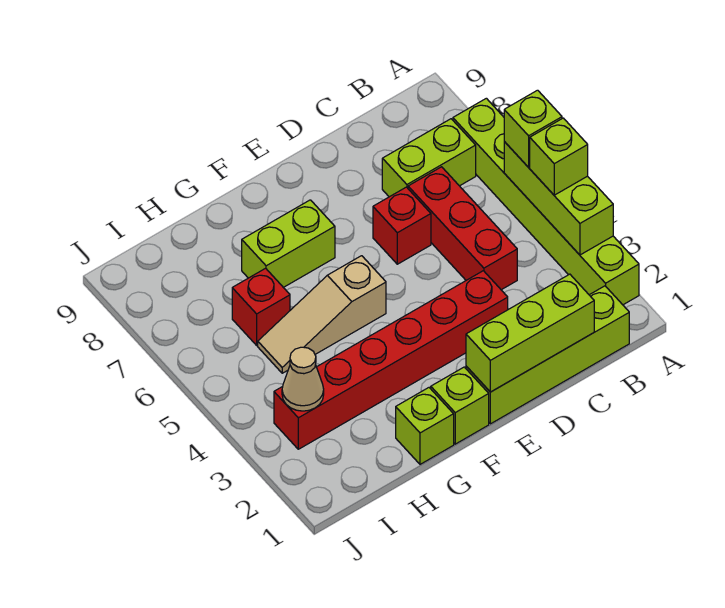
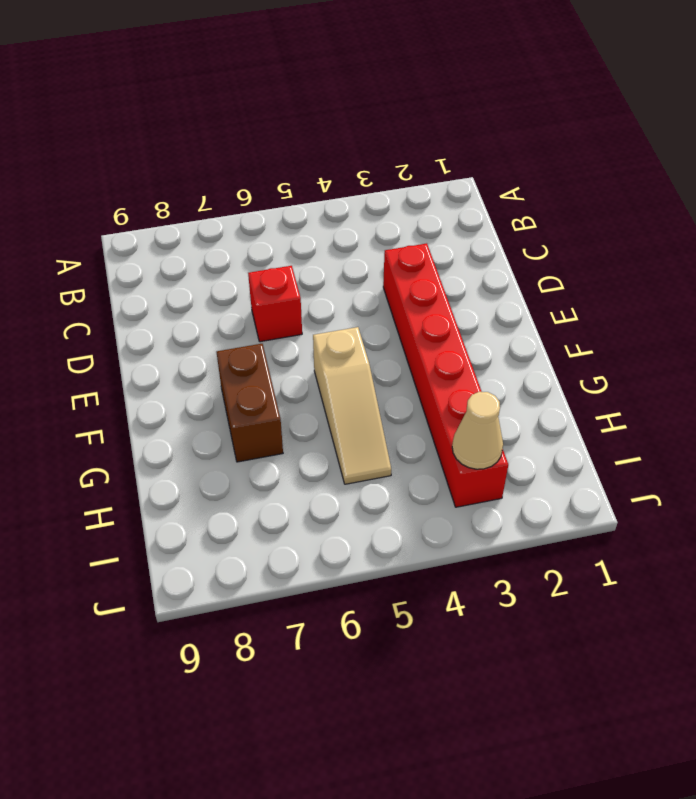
brown 1x2 brick [217,344,283,462] -> lime 1x2 brick [242,200,335,288]
none -> lime 1x6 brick [453,98,639,305]
none -> lime 1x4 brick [466,286,629,424]
none -> lime 1x2 brick [382,119,476,197]

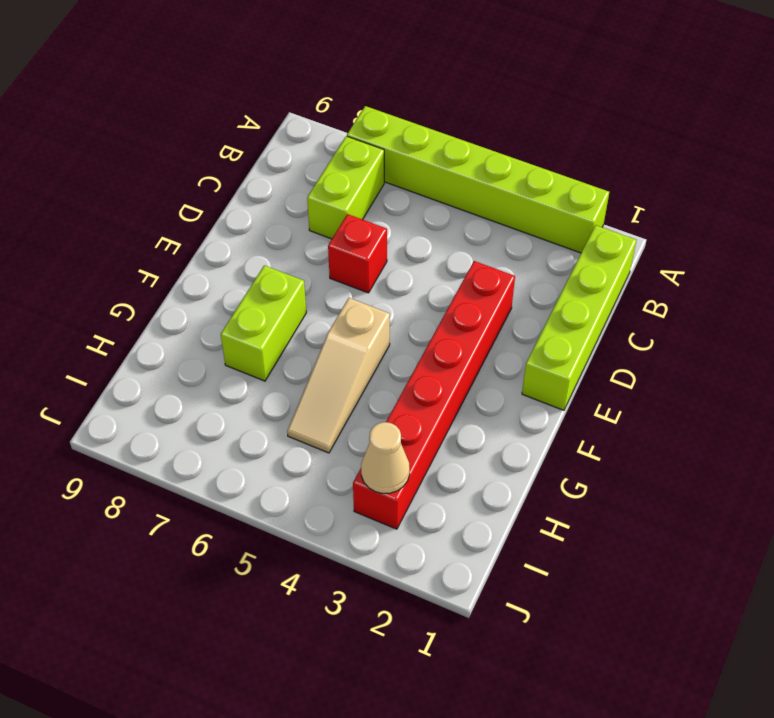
none -> red 1x3 brick [408,167,517,290]
none -> lime 1x1 brick [431,367,489,444]
none -> lime 1x1 brick [396,388,454,464]

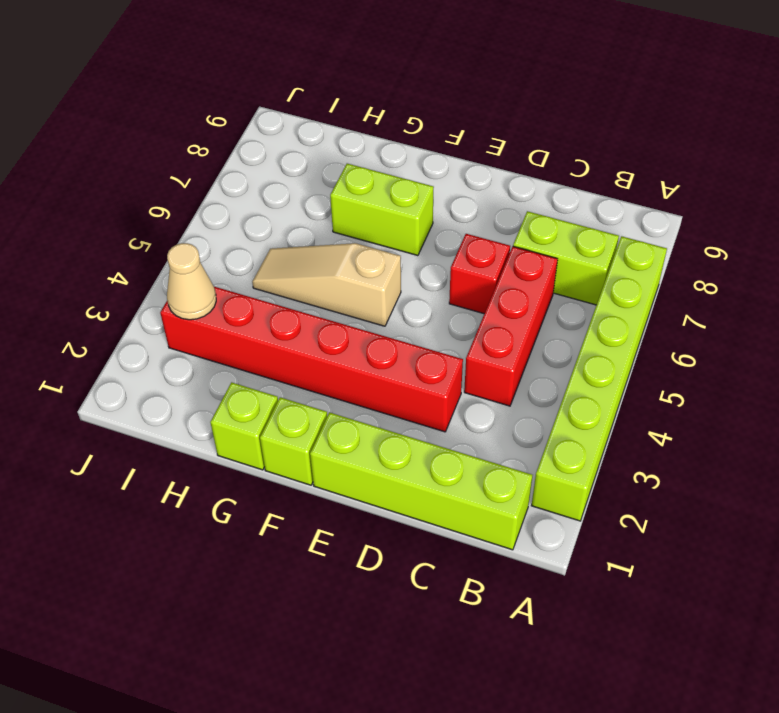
none -> red 1x1 brick [232,268,290,345]
none -> lime 1x3 brick [504,142,613,255]
none -> lime 1x3 brick [466,274,594,392]

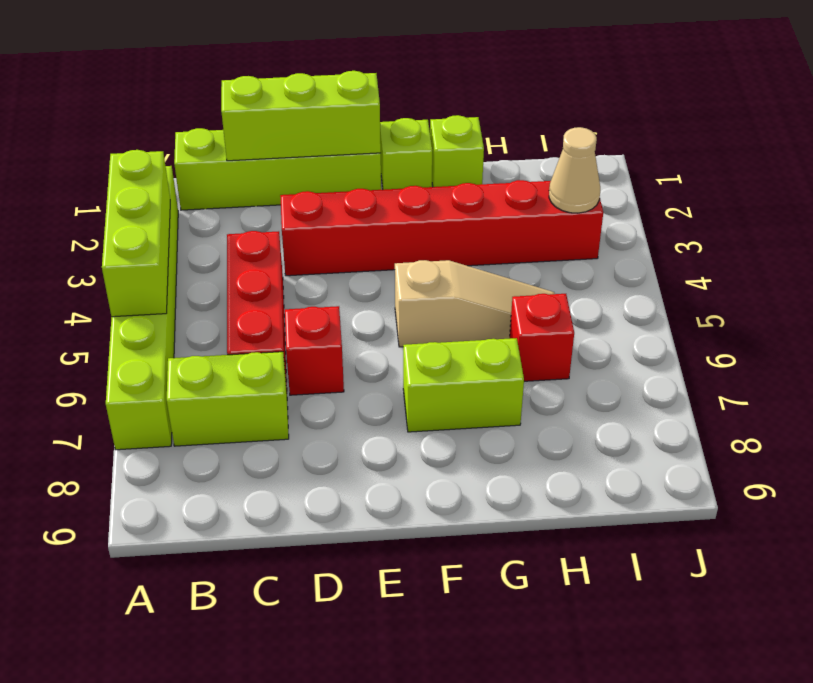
none -> lime 1x1 brick [530,118,588,195]
none -> lime 1x1 brick [504,90,562,167]

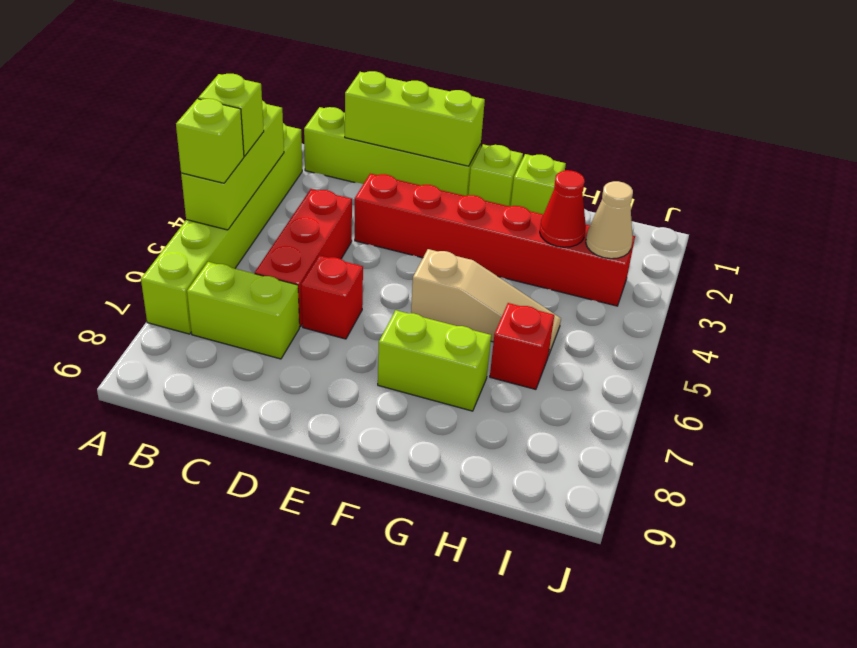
red 1x1 cone [540,170,586,247] -> none

